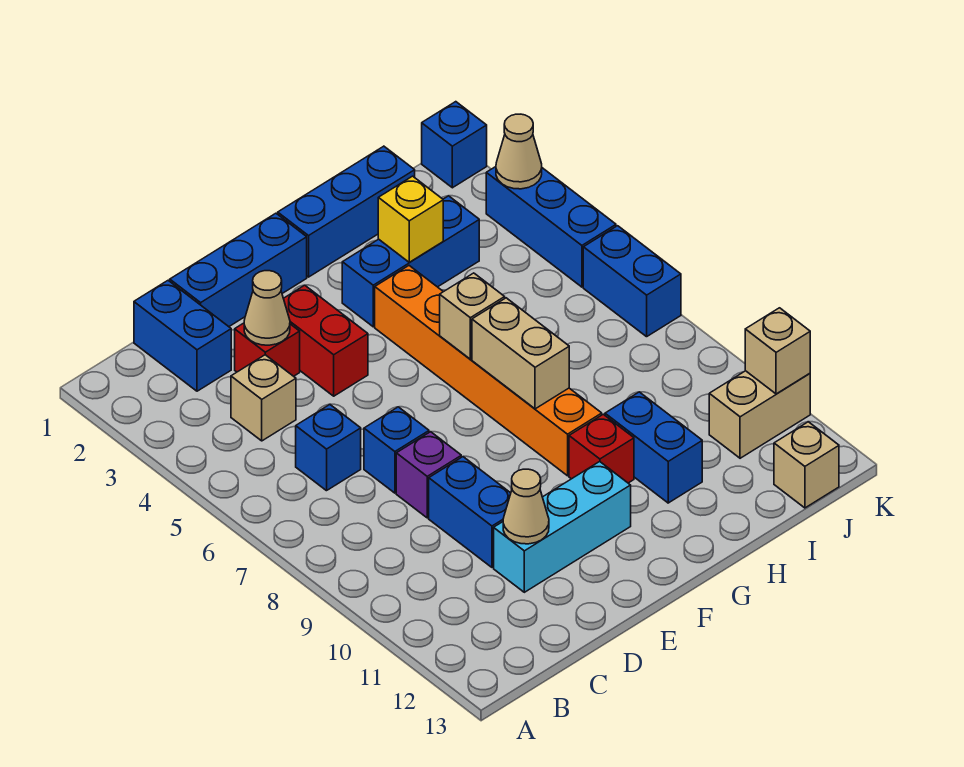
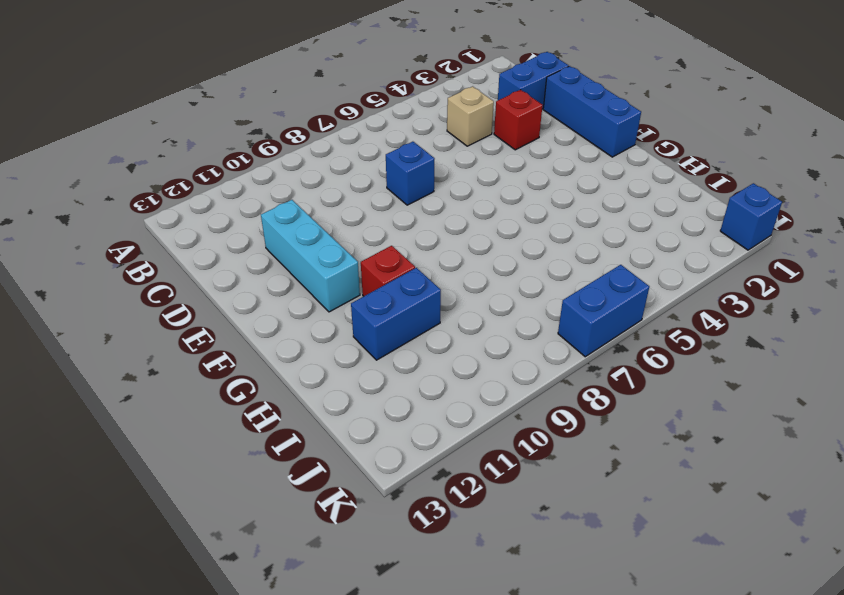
none -> blue 1x1 brick [296,404,361,491]
none -> purple 1x1 brick [396,432,461,518]
none -> blue 1x2 brick [429,457,511,567]

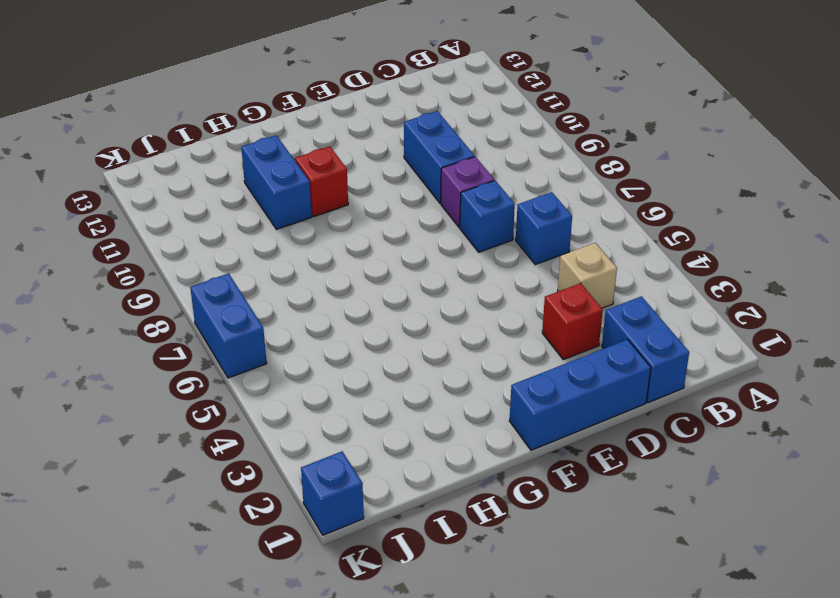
none -> cyan 1x3 brick [494,462,631,592]
none -> red 1x2 brick [283,285,368,396]
none -> blue 1x3 brick [278,146,415,277]

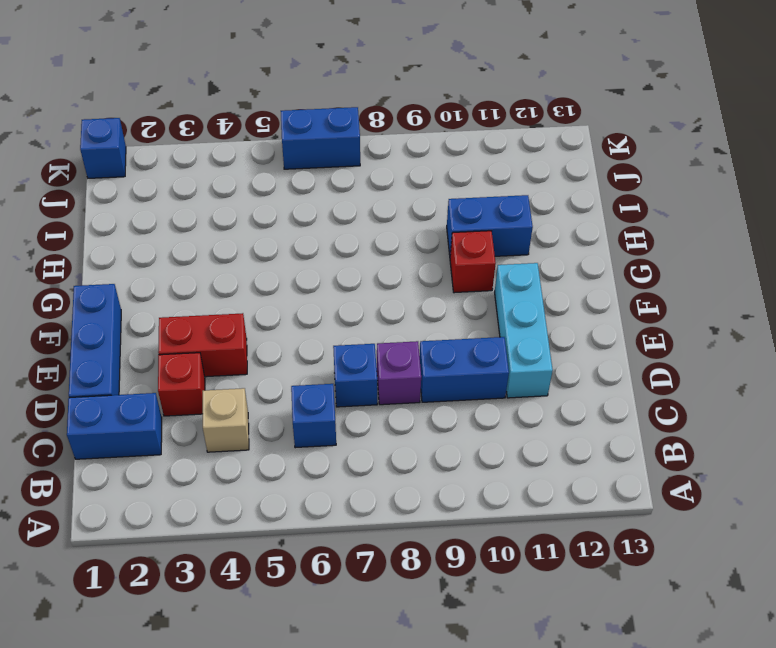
none -> blue 1x3 brick [278,146,415,277]
none -> blue 1x3 brick [342,196,479,327]
none -> orange 1x6 brick [375,266,602,476]

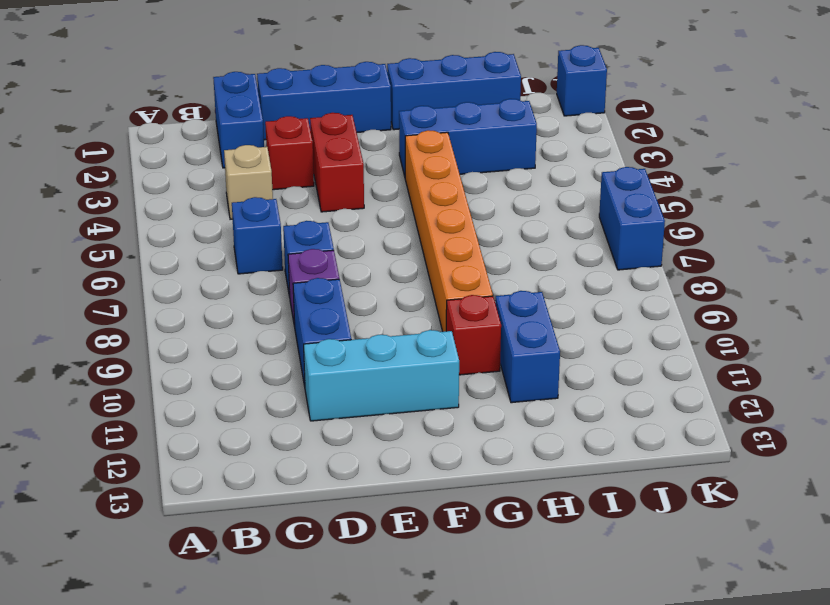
none -> tan 1x2 brick [709,371,810,458]
none -> tan 1x1 brick [774,422,839,508]
none -> blue 1x3 brick [486,167,616,287]

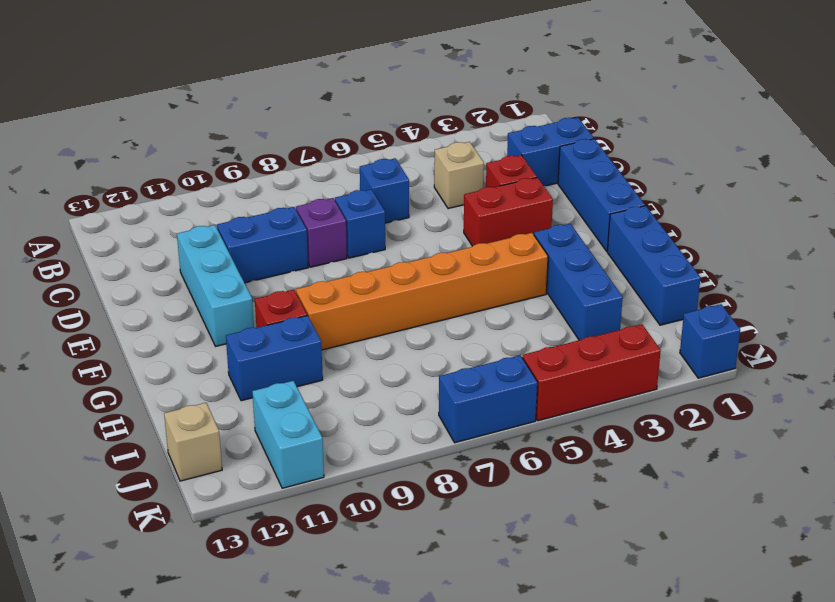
cyan 1x2 brick [252,381,324,488] -> tan 1x2 brick [709,371,810,458]
red 1x3 brick [522,324,661,421] -> blue 1x3 brick [486,167,616,287]
none -> tan 1x1 cone [244,271,290,345]
none -> tan 1x1 cone [503,469,549,544]
none -> tan 1x1 brick [440,273,505,359]

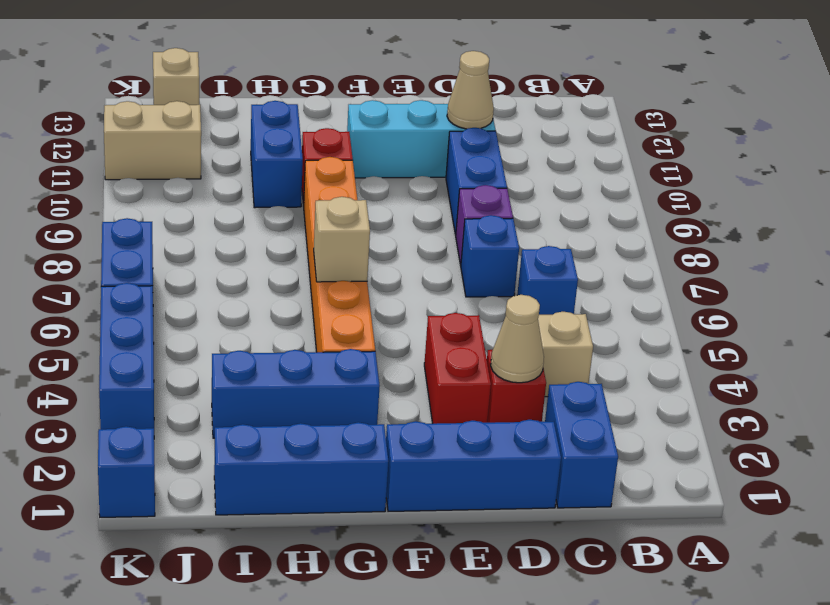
none -> tan 1x2 brick [472,298,569,409]
none -> yellow 1x1 brick [378,176,443,262]
none -> tan 1x1 cone [496,114,542,189]

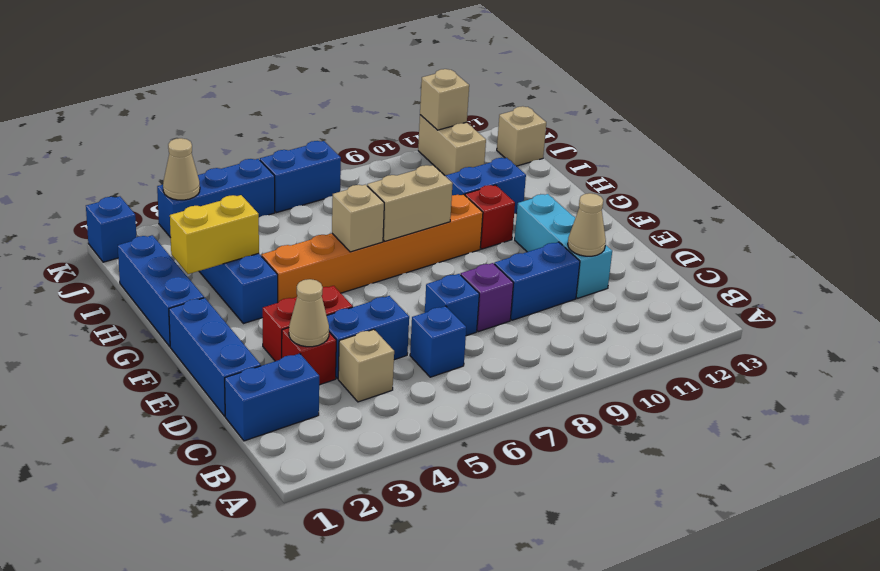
blue 1x2 brick [327,296,409,379] -> none
yellow 1x2 brick [170,195,259,274] -> yellow 1x1 brick [378,176,443,262]

